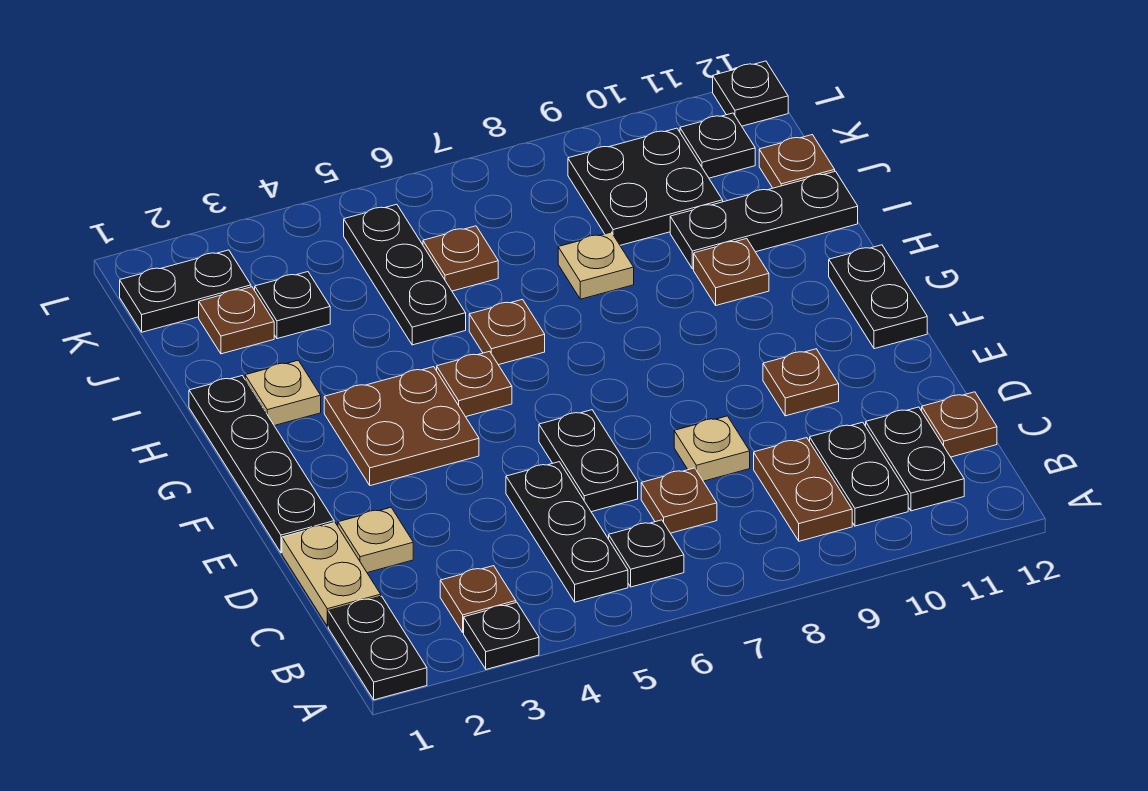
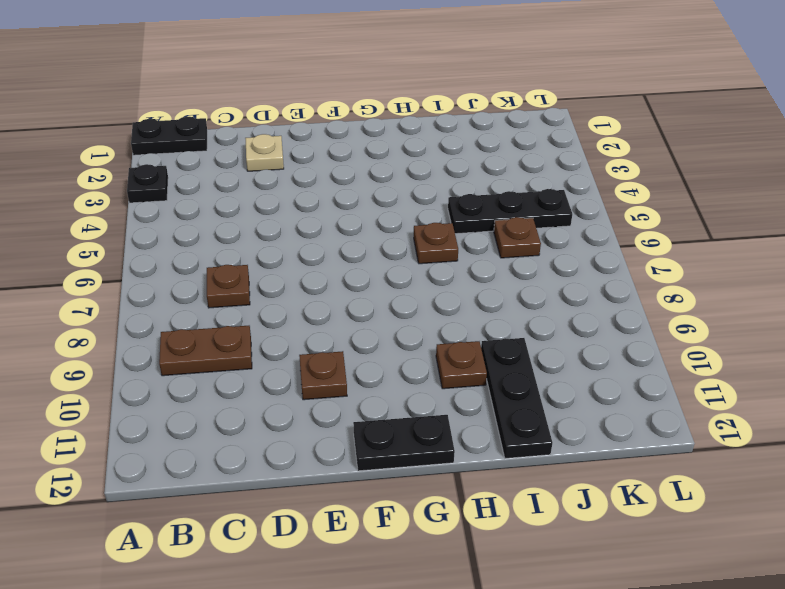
none -> brown 1x1 plate [440,566,516,633]
none -> black 1x3 plate [506,462,628,602]
none -> black 1x1 plate [609,520,684,587]
none -> black 1x2 plate [810,422,908,526]

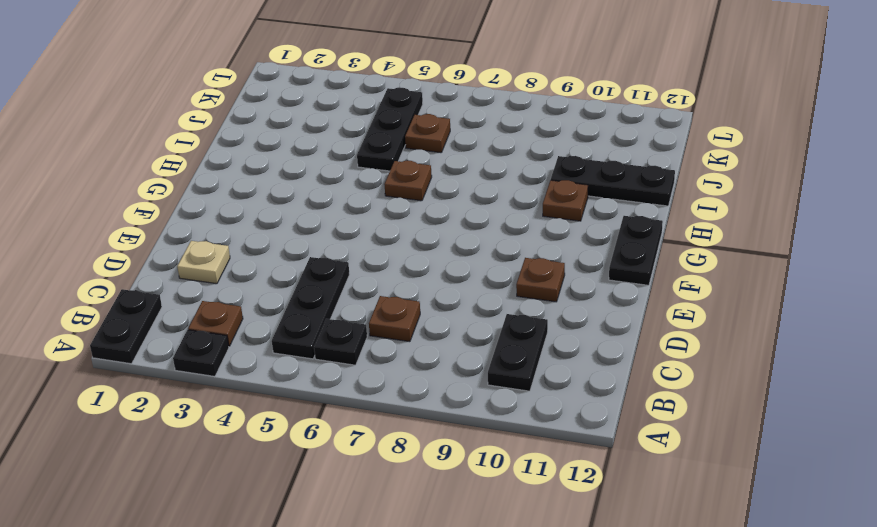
none -> brown 1x2 plate [754,438,852,541]
none -> black 1x2 plate [866,407,964,511]
none -> tan 1x2 plate [282,523,381,626]
none -> brown 1x1 plate [922,392,997,457]

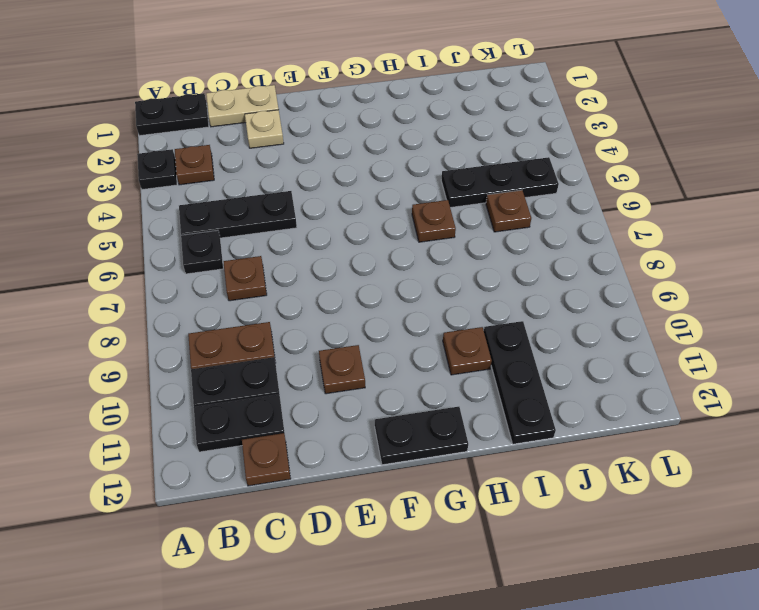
none -> black 1x2 plate [539,410,638,512]
none -> tan 1x1 plate [674,416,750,481]
none -> black 1x4 plate [189,376,334,553]
none -> brown 2x2 plate [324,367,479,486]

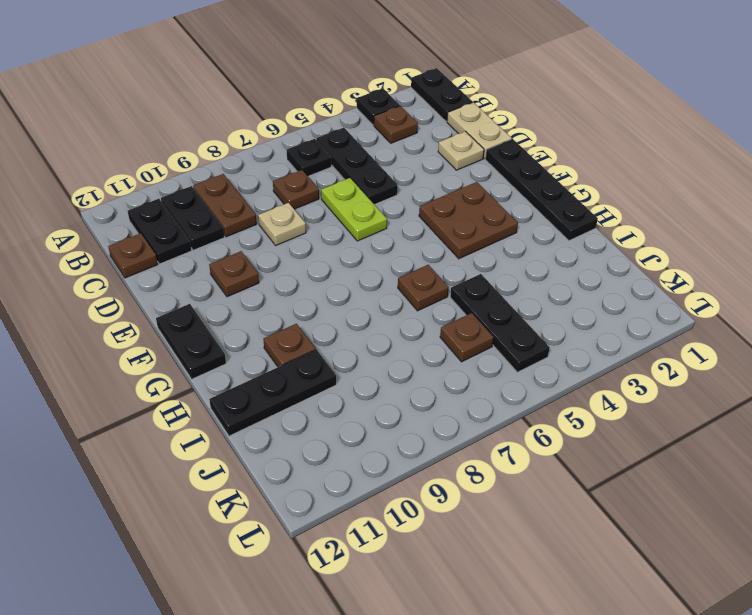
lime 1x2 plate [321,178,387,241] -> black 1x2 plate [539,410,638,512]
none -> brown 1x1 plate [437,351,512,417]
none -> tan 1x1 plate [245,360,321,426]
none -> tan 1x1 plate [558,232,634,299]
none -> brown 1x1 plate [199,287,274,354]

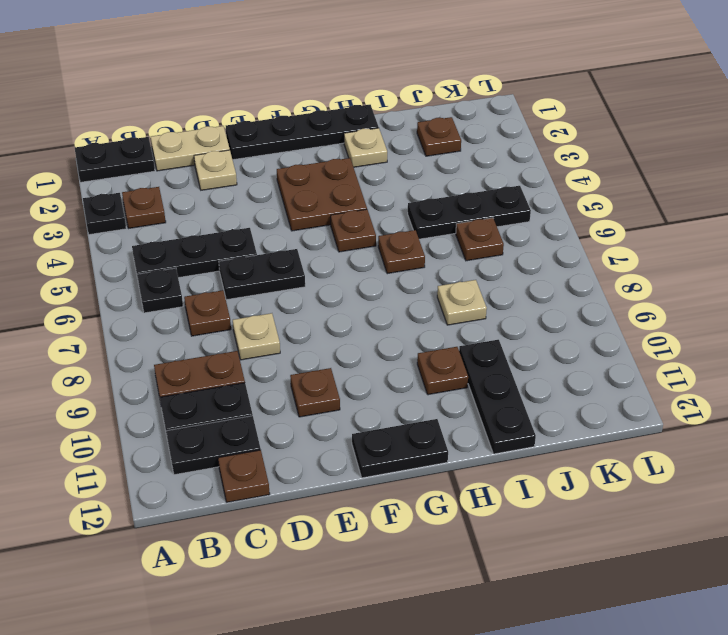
none -> black 1x1 plate [255,272,330,339]
none -> black 2x2 plate [568,128,723,245]
none -> brown 1x1 plate [759,135,835,188]
none -> black 1x2 plate [120,250,251,332]

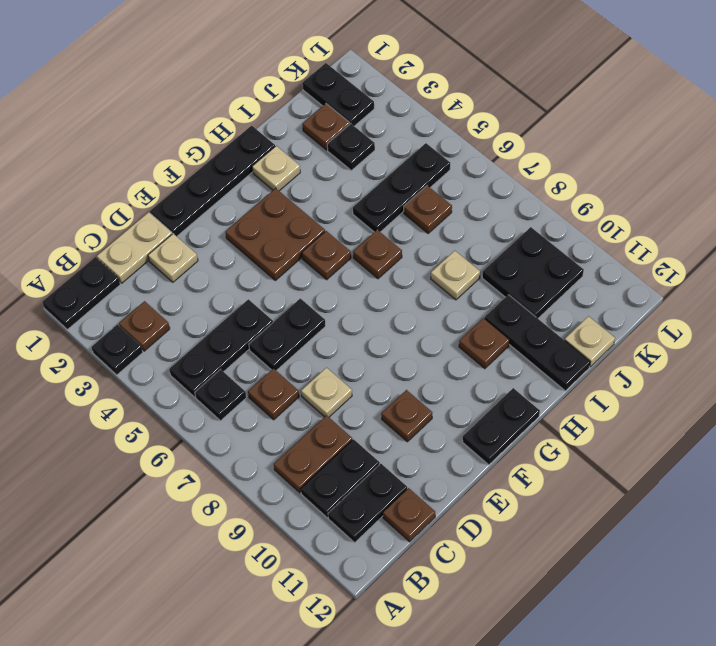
tan 1x1 plate [565,316,615,367] -> brown 1x1 plate [759,135,835,188]
none -> black 1x1 plate [680,113,755,178]
none -> black 1x1 plate [713,61,788,126]

